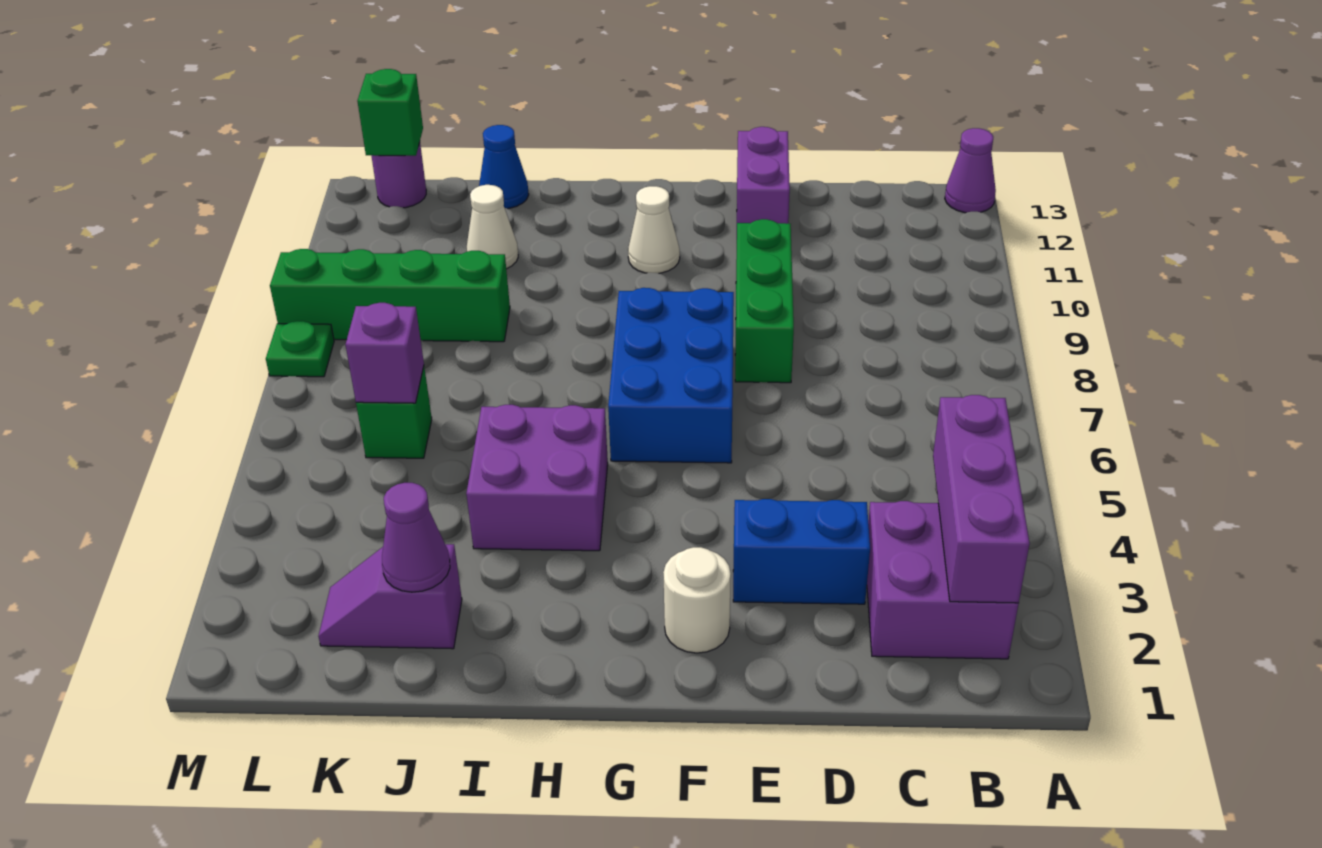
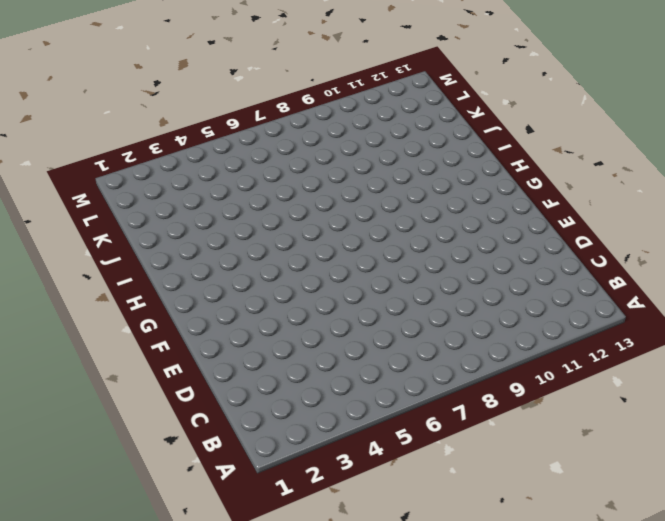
none -> purple 1x1 cone [945,128,996,213]
none -> purple 2x2 brick [867,501,1019,659]
none -> blue 1x2 brick [733,499,870,604]

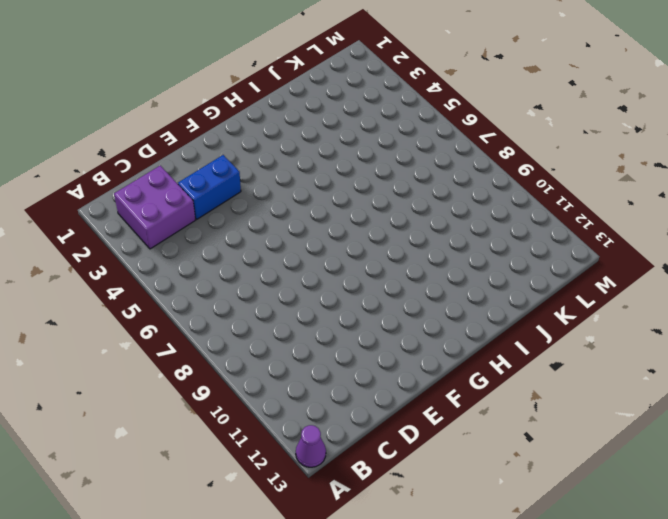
none -> green 1x3 brick [735,219,794,383]
none -> purple 1x2 brick [737,127,790,224]
none -> white 1x1 round brick [663,547,731,653]

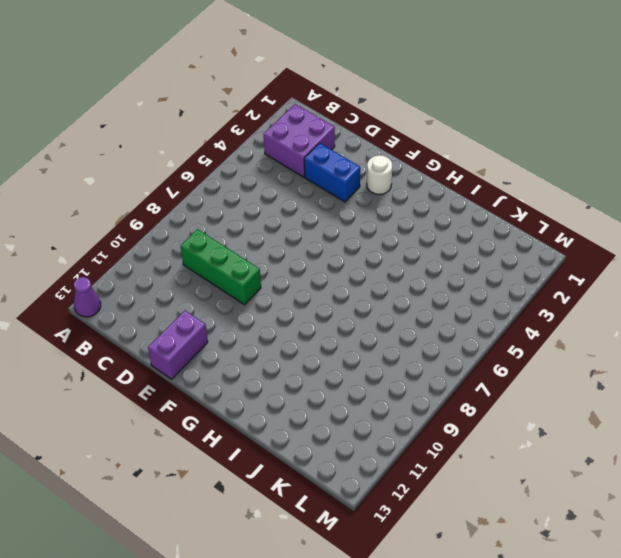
green 1x3 brick [181,229,261,305] -> green 1x3 brick turned to [735,219,794,383]
none -> blue 2x3 brick [608,288,734,463]
none -> white 1x1 cone [628,186,680,273]
none -> purple 2x2 brick [466,405,608,551]

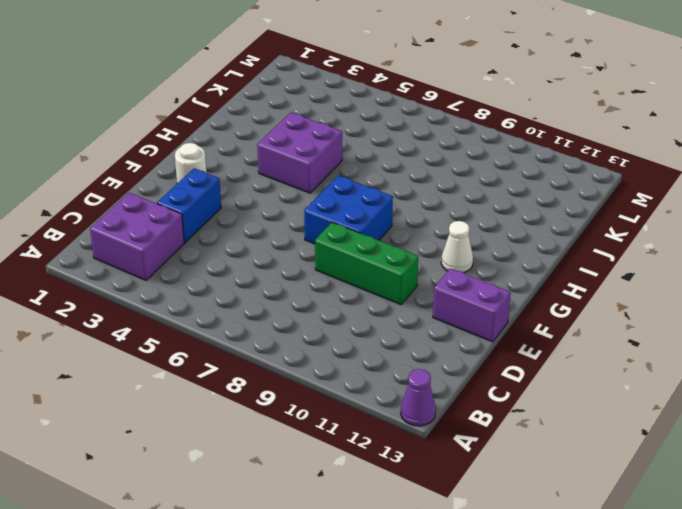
blue 2x2 brick [304,176,393,244] -> blue 2x3 brick [608,288,734,463]
none -> purple 1x2 slope [318,544,462,649]
none -> green 1x4 brick [270,249,510,342]
none -> white 1x1 cone [467,185,518,269]

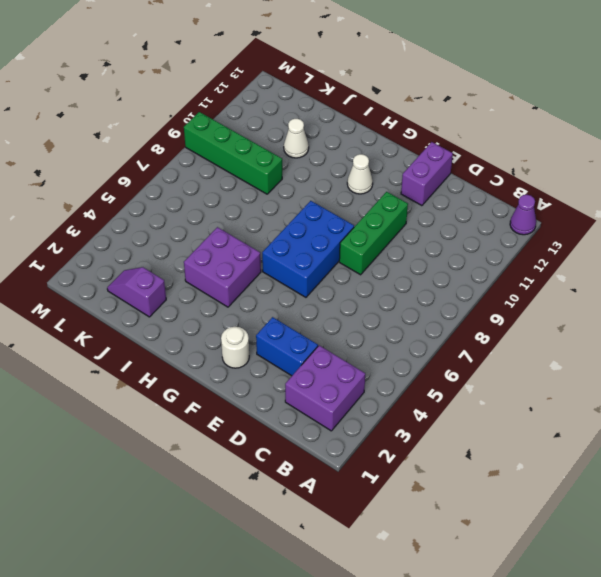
none -> blue 1x1 cone [479,125,529,209]
none -> green 1x1 brick [356,367,432,458]
none -> purple 1x1 round brick [371,142,426,208]

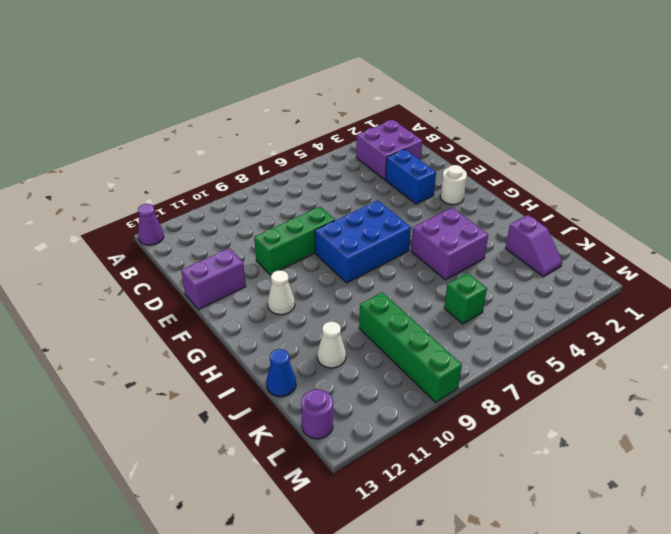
none -> green 1x1 plate [266,321,334,377]
none -> purple 1x3 brick [933,395,1030,603]
none -> purple 1x1 cone [382,483,450,592]

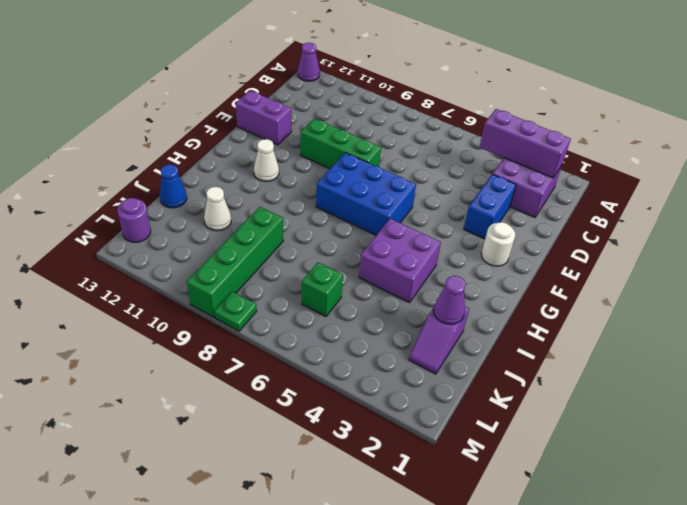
none -> purple 1x1 brick [345,303,424,403]
none -> green 1x1 brick [357,69,423,156]

